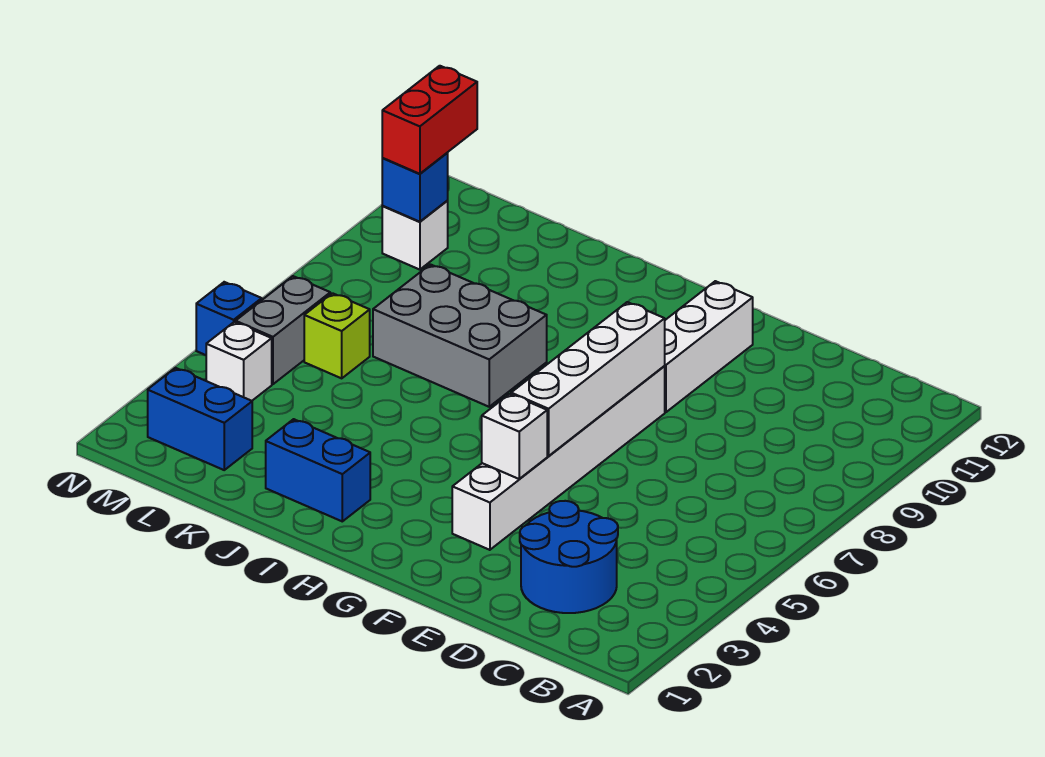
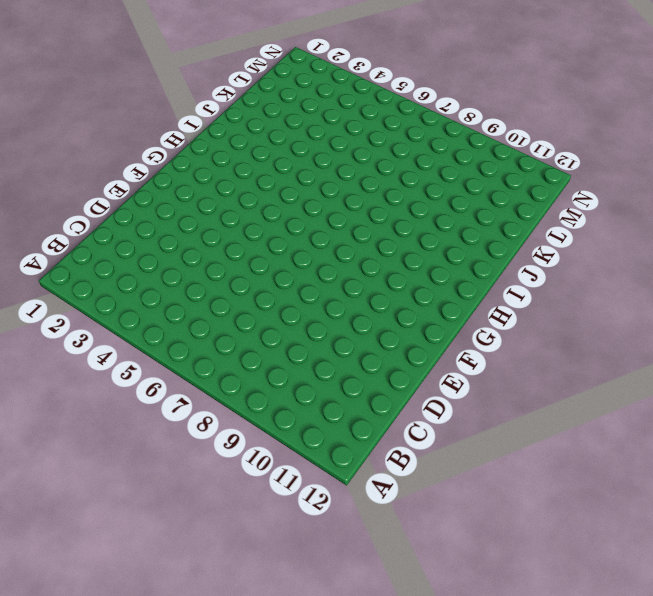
none -> blue 2x2 round brick [520,501,618,613]
none -> white 1x6 brick [452,366,665,550]
none -> white 1x3 brick [665,281,753,412]

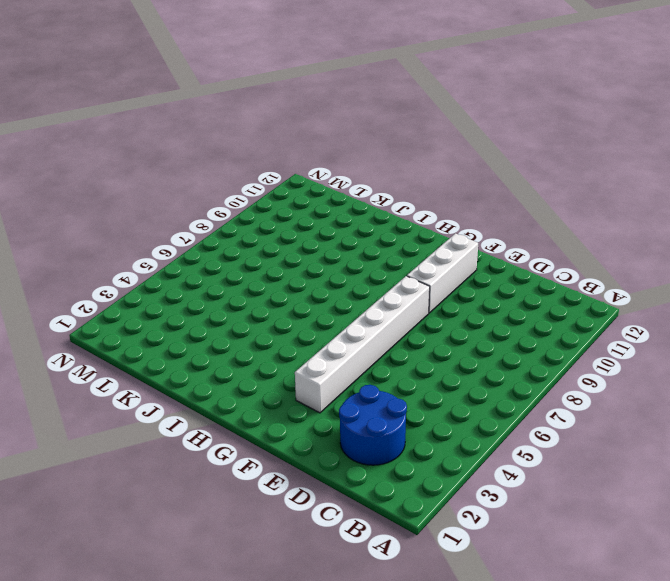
none -> blue 1x2 brick [266,419,370,521]
none -> grey 2x3 brick [373,264,547,407]
none -> blue 1x2 brick [148,368,252,470]

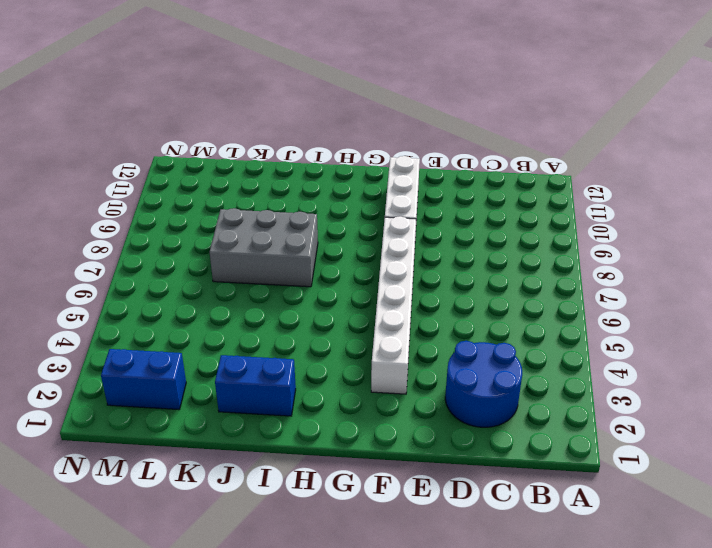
none -> lime 1x1 brick [304,293,370,378]
none -> white 1x1 brick [206,322,272,401]
none -> grey 1x2 brick [236,276,330,384]

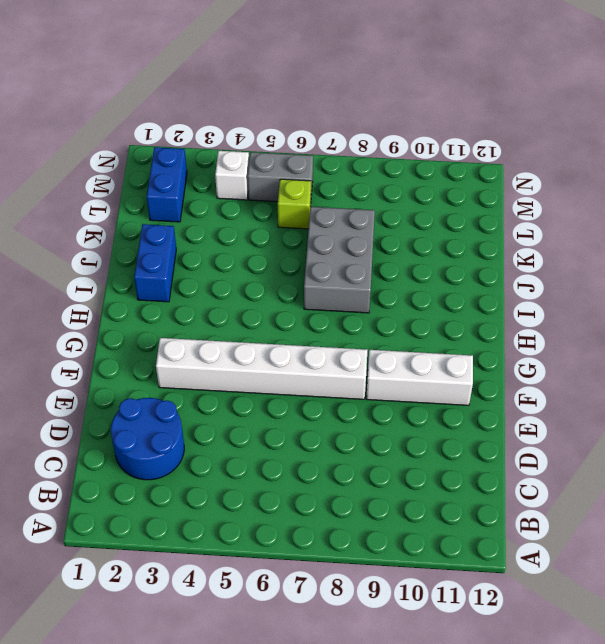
none -> white 1x1 brick [382,201,448,270]
none -> blue 1x1 brick [196,282,262,355]
none -> white 1x1 brick [482,394,547,479]

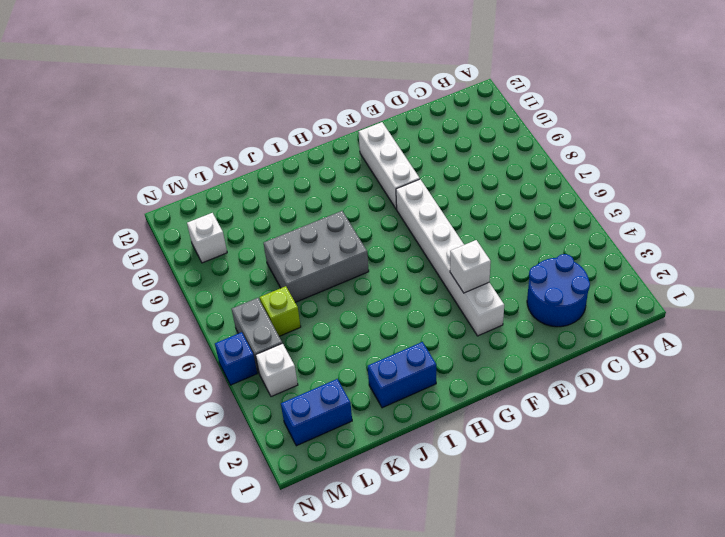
none -> white 1x4 brick [511,302,665,456]
none -> blue 1x1 brick [382,152,448,222]
none -> red 1x2 brick [382,66,477,174]

